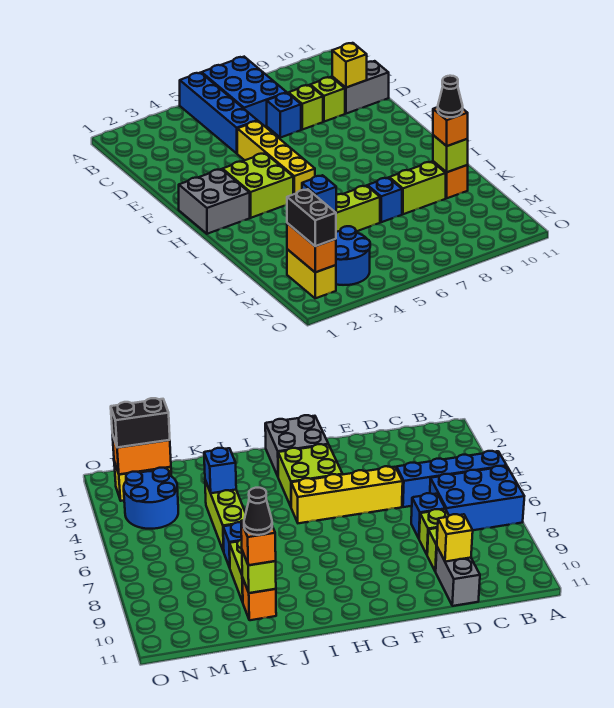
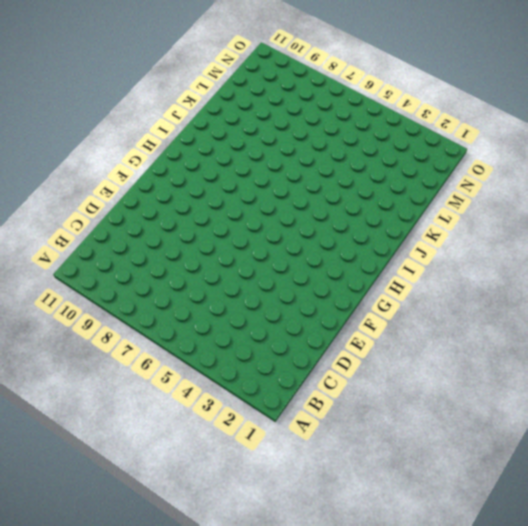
none -> blue 1x4 brick [180,73,257,153]
none -> blue 2x3 brick [202,57,287,126]
none -> blue 1x1 brick [267,93,301,138]

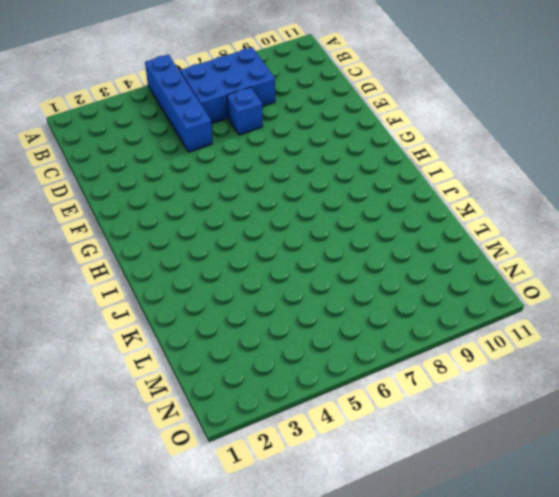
blue 2x3 brick [180,47,275,123] -> blue 2x3 brick turned to [202,57,287,126]
none -> lime 1x1 brick [288,85,323,130]
none -> lime 1x1 brick [310,77,345,122]
none -> grey 1x2 brick [332,61,389,114]

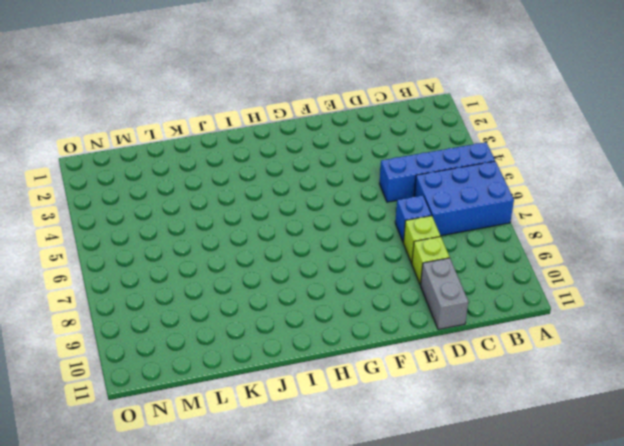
none -> yellow 1x4 brick [237,121,315,194]
none -> grey 2x2 brick [179,169,250,234]
none -> lime 2x2 brick [222,153,293,218]

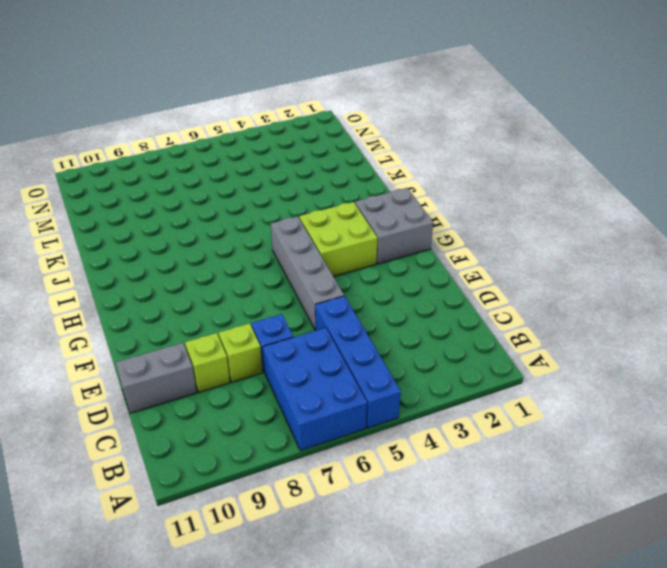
grey 1x4 brick [271,216,344,330] -> yellow 1x4 brick [237,121,315,194]
none -> lime 1x3 brick [336,186,380,232]
none -> blue 1x1 brick [367,178,402,222]
none -> lime 1x2 brick [389,162,446,214]

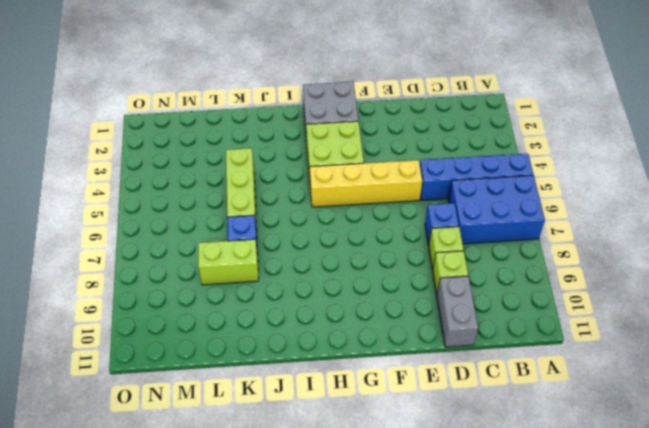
lime 1x2 brick [198,239,259,285] -> lime 1x2 brick turned to [389,162,446,214]
none -> orange 1x1 brick [433,161,468,198]
none -> yellow 1x2 brick [287,249,336,298]
none -> blue 2x2 round brick [336,226,370,285]

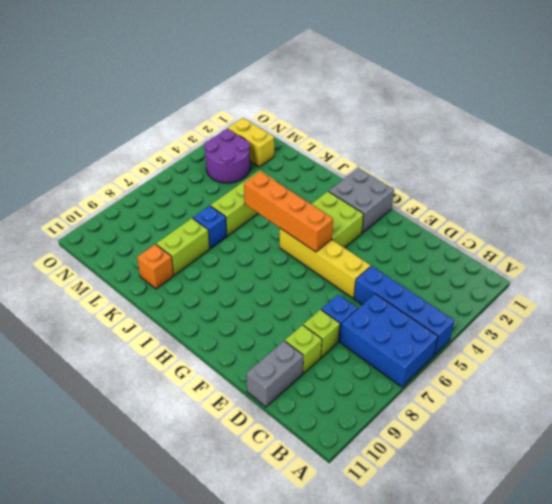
orange 1x4 brick [244,172,333,252] -> none
purple 2x2 round brick [204,130,250,183] -> blue 2x2 round brick [336,226,370,285]
none -> yellow 1x1 brick [332,43,367,88]
none -> blue 1x1 brick [302,175,336,212]
none -> lime 1x1 brick [433,135,468,172]

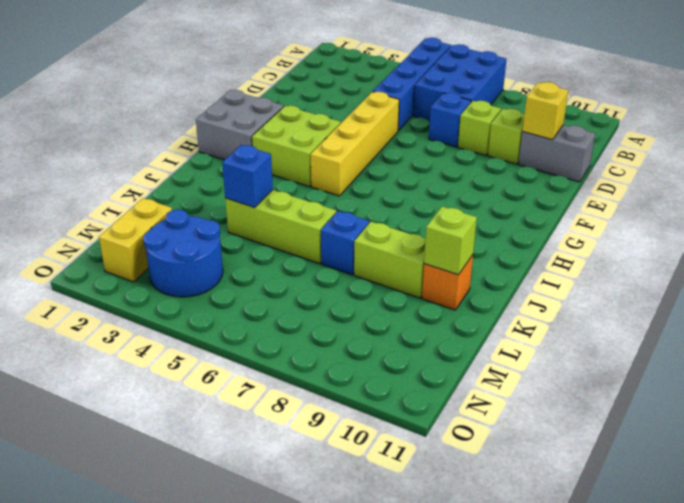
none -> orange 1x2 brick [287,223,336,272]
none -> orange 1x1 brick [433,107,468,146]
none -> black 1x2 brick [287,189,336,246]

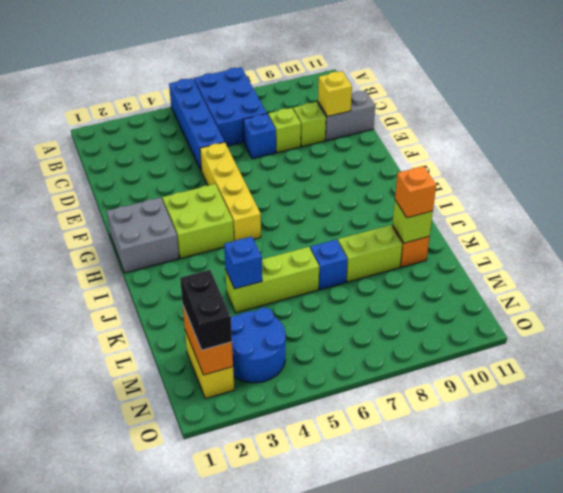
none -> black 1x1 cone [438,76,463,117]

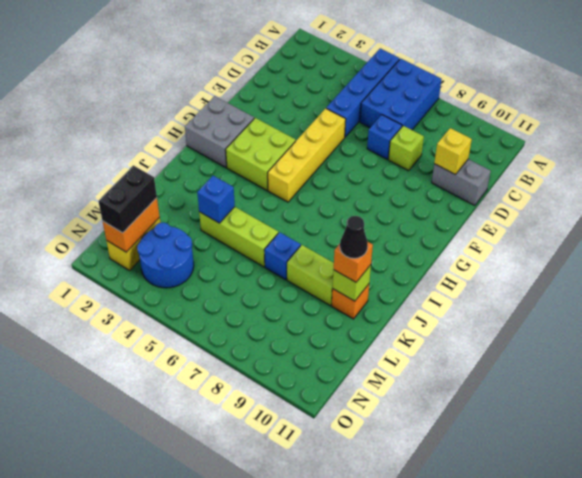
none -> lime 1x1 brick [310,77,345,122]

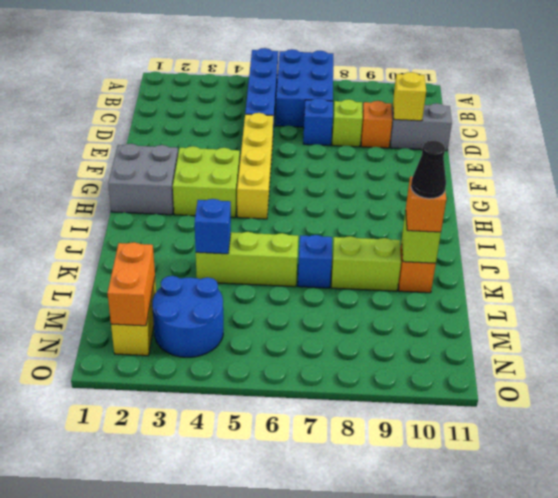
orange 1x1 brick [361,101,392,148] -> lime 1x1 brick [310,77,345,122]
none -> black 1x2 brick [287,189,336,246]

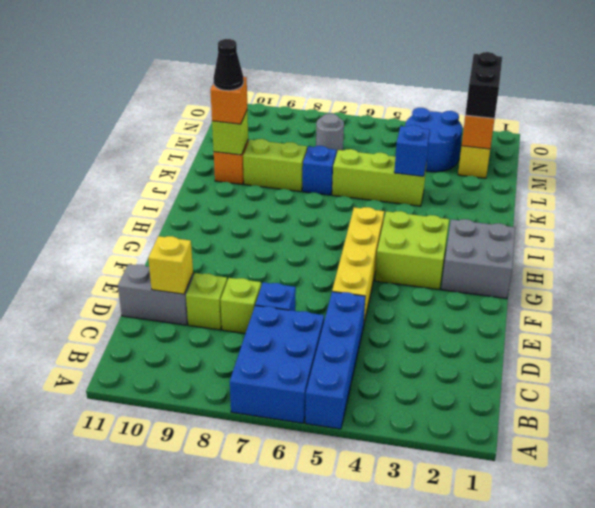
grey 1x1 round brick [316,113,344,154] -> none

